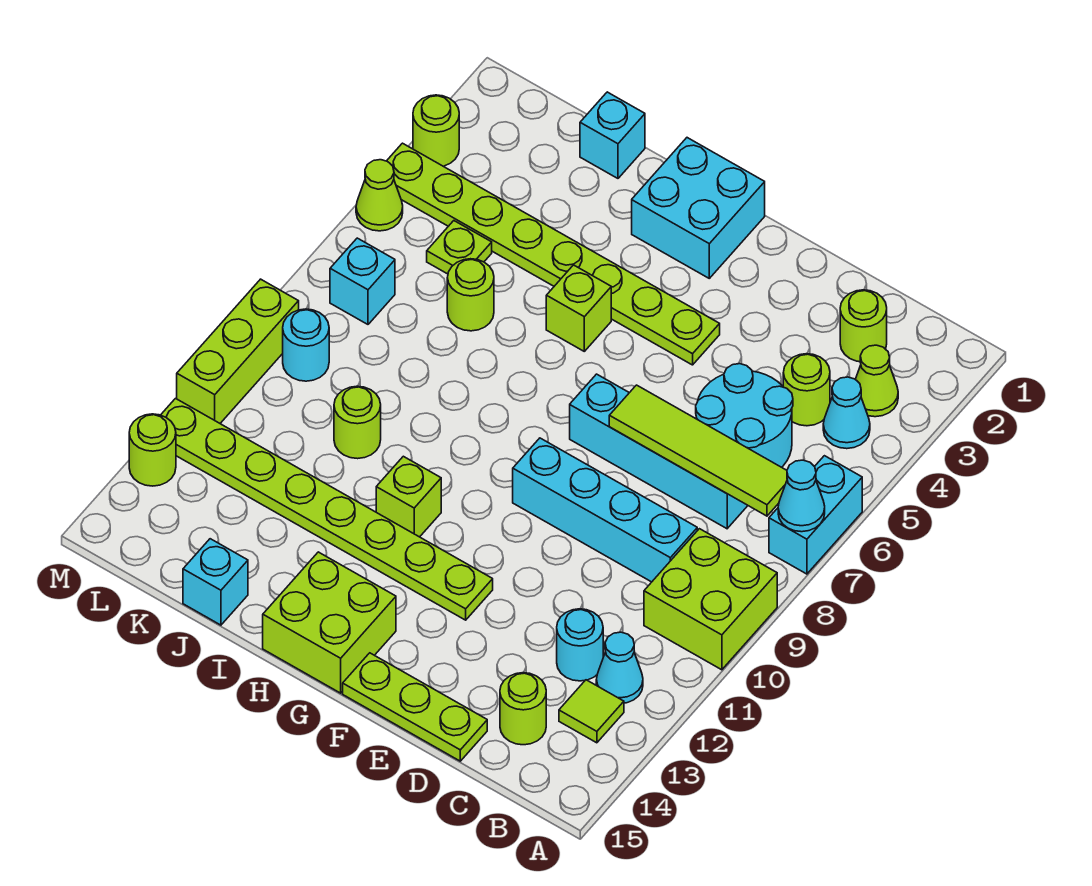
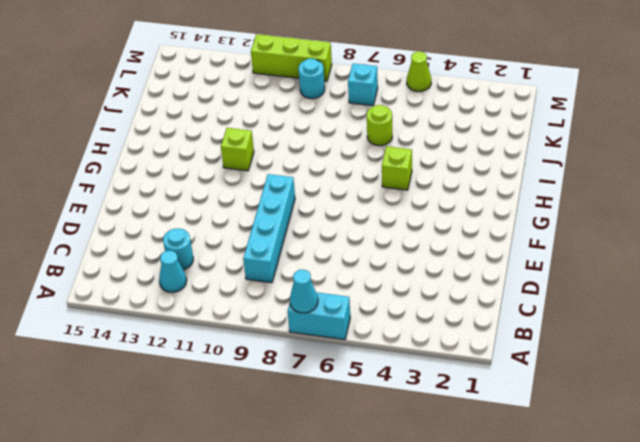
none -> lime 2x2 brick [644,529,777,670]
none -> lime 1x1 cone [855,345,898,417]
none -> cyan 1x1 cone [823,377,870,449]
none -> lime 1x1 tile [559,680,624,743]

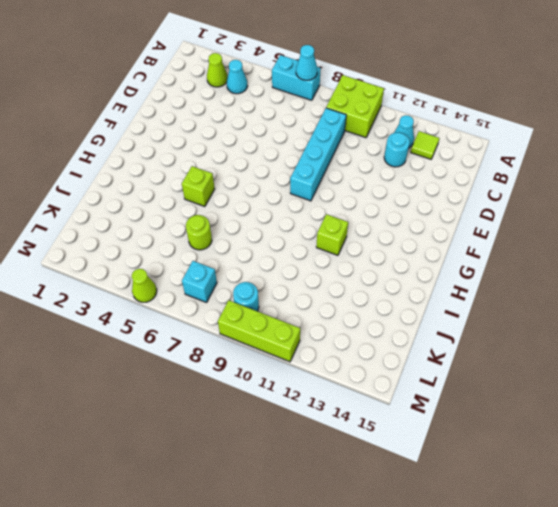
none -> lime 1x1 round brick [840,290,887,362]
none -> lime 1x1 round brick [783,354,830,426]
none -> cyan 2x2 round brick [696,364,793,467]
none -> cyan 1x4 brick [570,374,748,529]

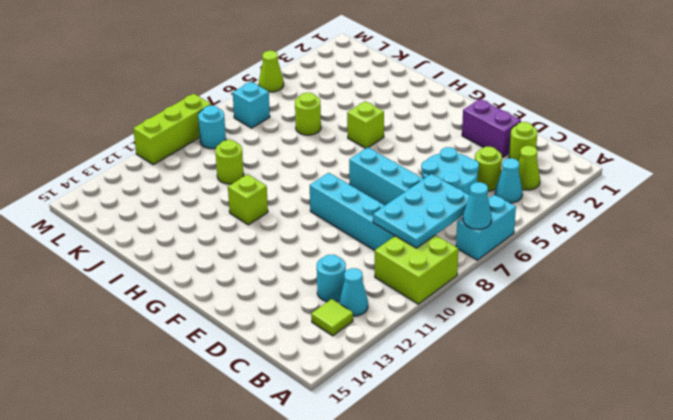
cyan 2x3 plate [373,174,470,248] -> lime 1x4 tile [609,385,787,516]
purple 1x2 brick [462,99,521,157] -> none
none -> lime 1x1 round brick [500,673,546,745]
none -> lime 1x3 plate [343,653,487,761]
none -> lime 1x8 plate [387,143,720,365]
none -> lime 1x8 plate [161,399,493,620]

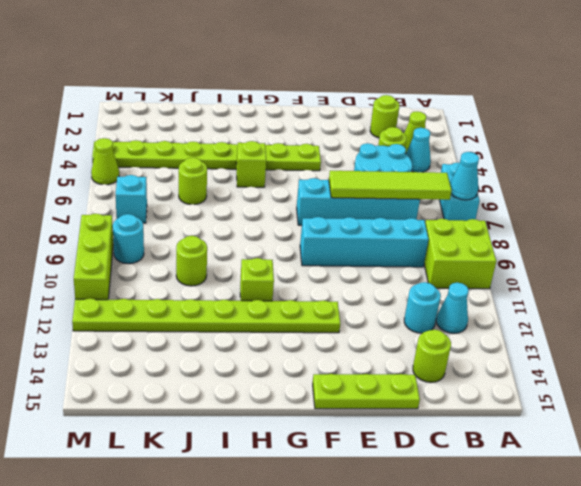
none -> lime 1x1 tile [559,680,624,743]
none -> cyan 2x2 brick [632,138,765,278]
none -> lime 2x2 brick [263,552,396,693]
none -> cyan 1x1 brick [580,92,645,178]

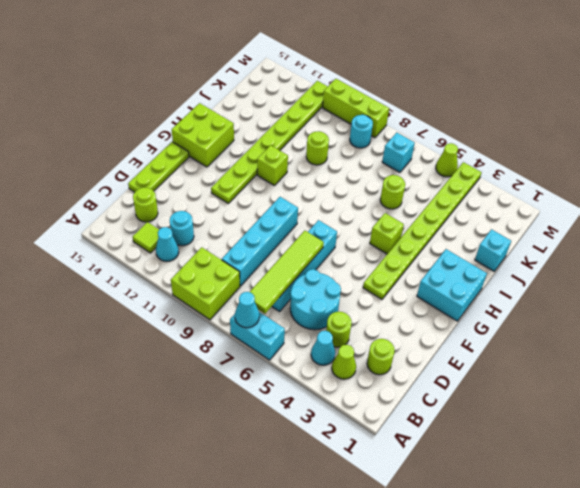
none -> cyan 1x1 brick [183,539,248,625]
none -> lime 1x1 plate [427,221,492,274]
none -> lime 1x1 round brick [413,95,459,166]
none -> lime 1x1 round brick [129,414,176,486]

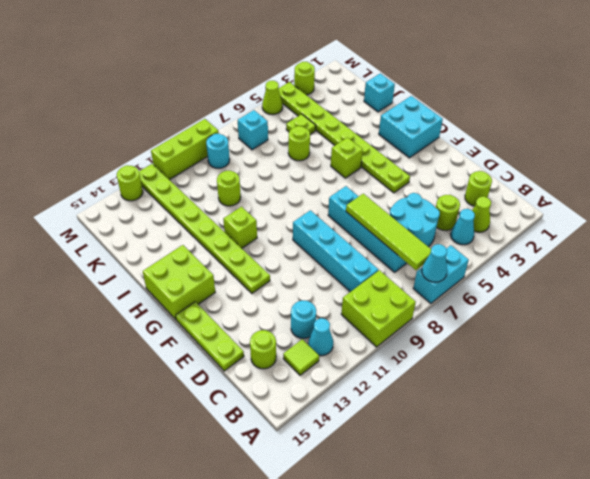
none -> cyan 1x1 brick [183,539,248,625]

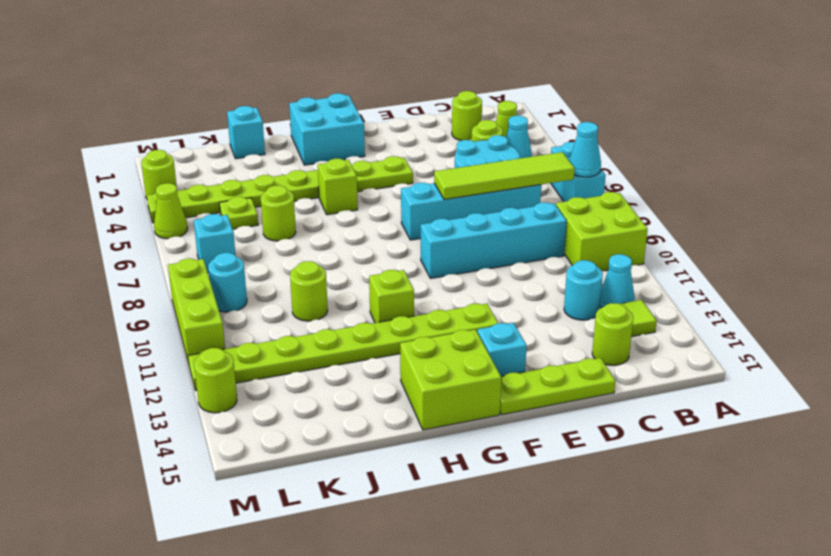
cyan 1x1 brick [477,323,527,376] -> cyan 1x1 brick moved to [183,539,248,625]

